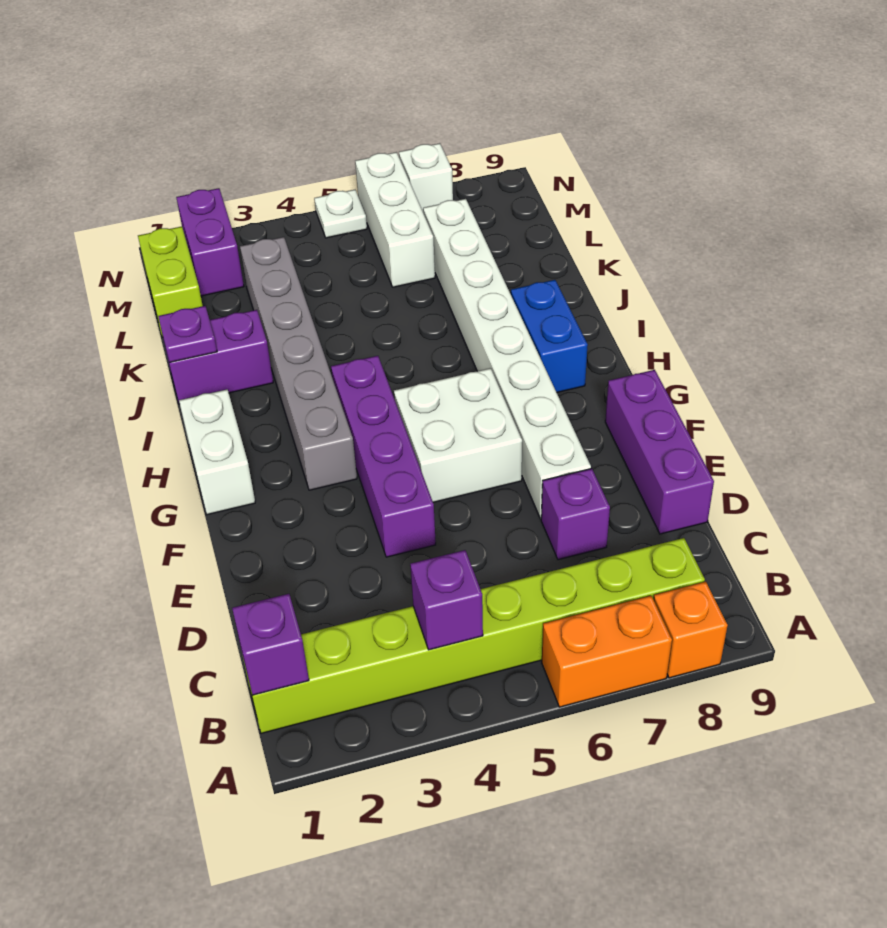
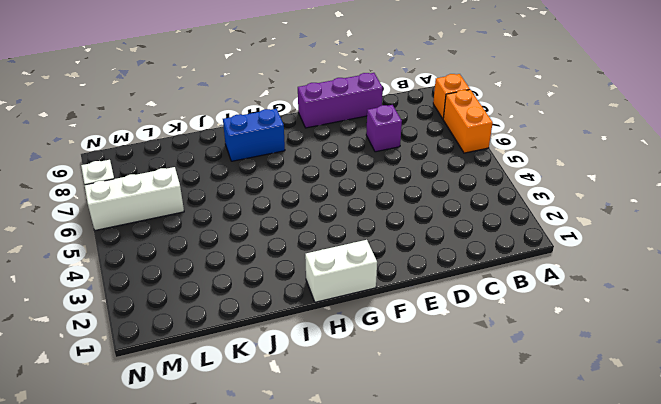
none -> lime 1x8 brick [243,538,705,733]
none -> purple 1x4 brick [331,356,436,557]
none -> white 1x8 brick [423,199,591,519]

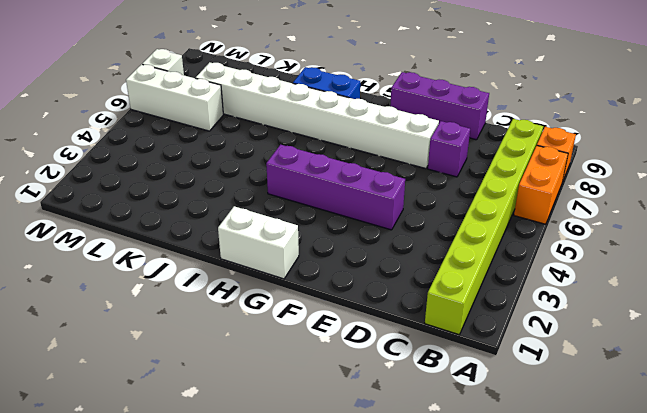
none -> white 2x2 brick [394,368,522,502]
none -> grey 1x6 brick [240,237,357,490]
none -> purple 1x2 brick [164,310,273,404]

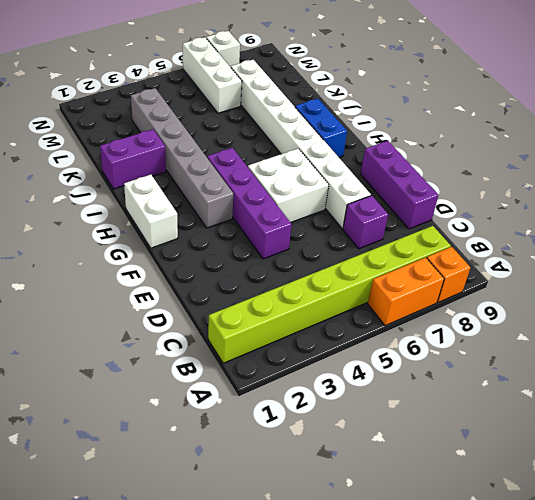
none -> lime 1x2 brick [138,226,203,337]
none -> purple 1x2 brick [176,188,244,296]
none -> white 1x1 plate [314,190,367,238]

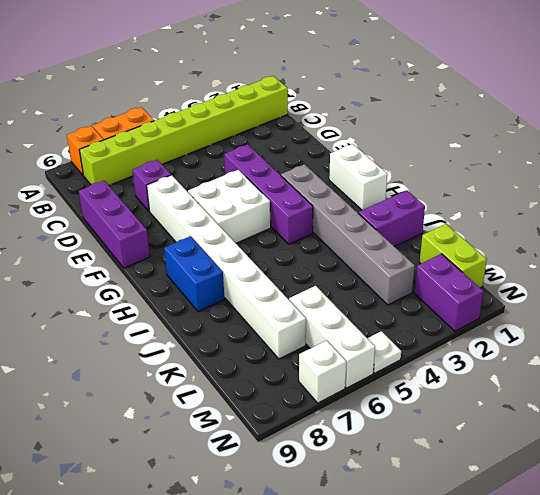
none -> purple 1x1 brick [232,594,309,695]
none -> purple 1x1 brick [410,550,483,650]
none -> purple 1x1 plate [158,306,217,362]

